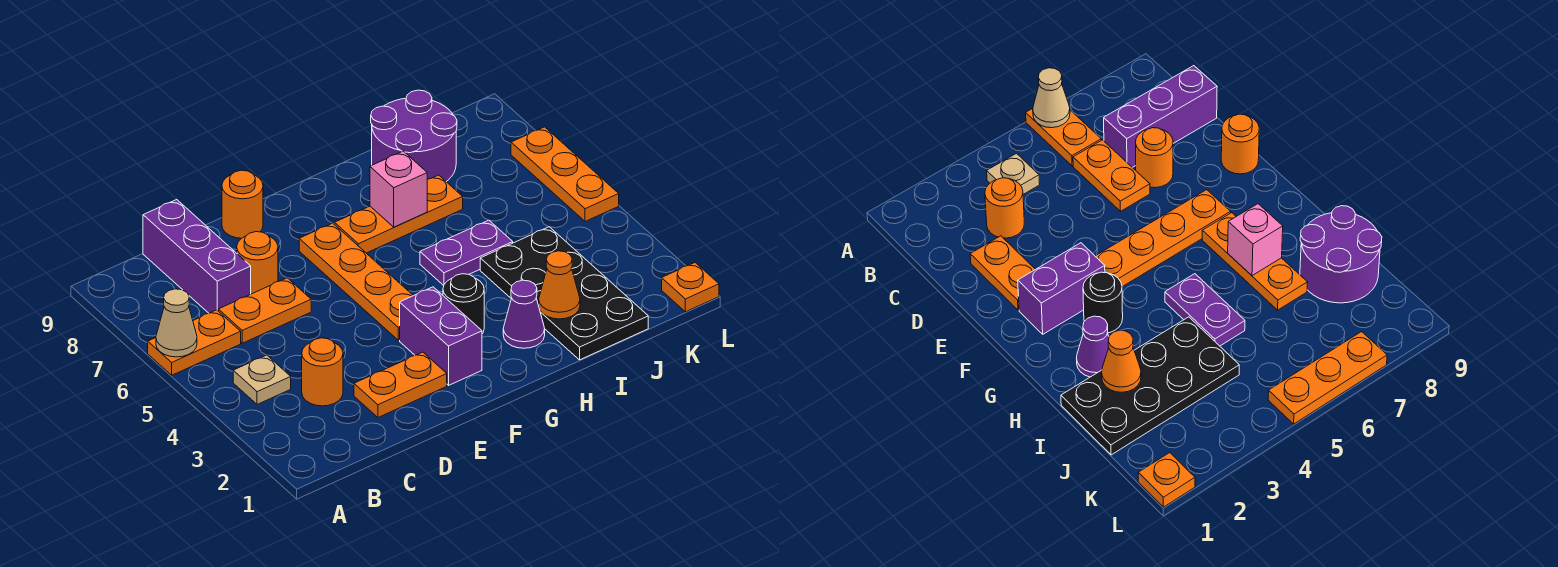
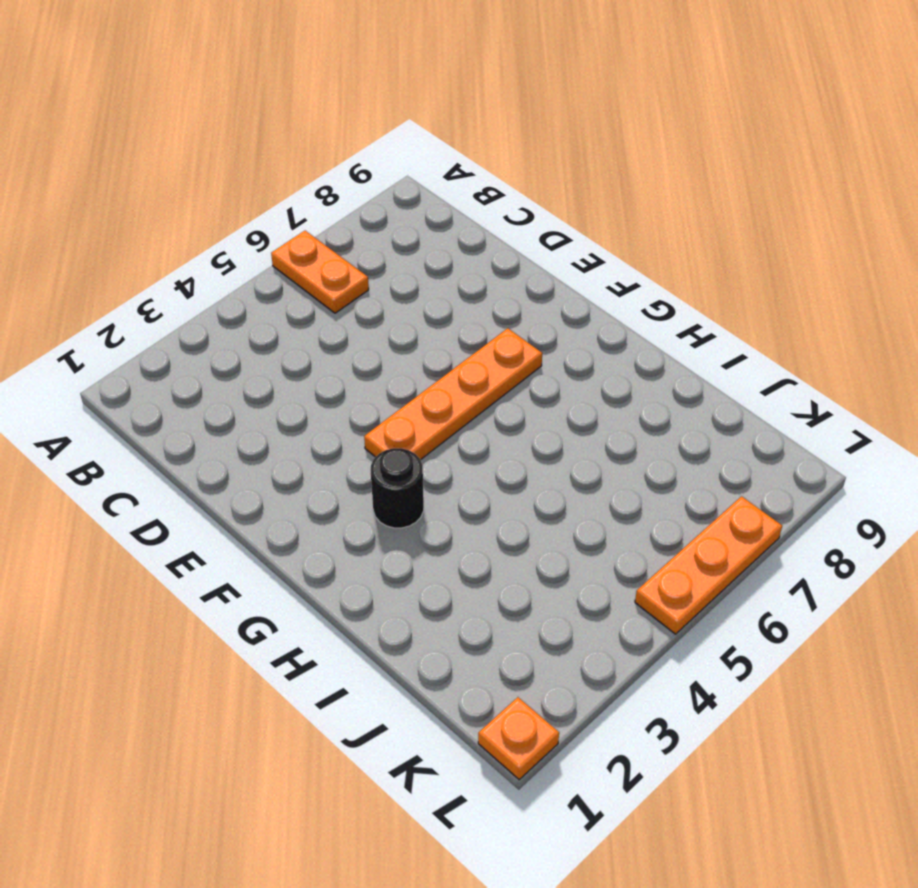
none -> tan 1x1 plate [233,355,291,404]
none -> orange 1x1 round brick [302,338,343,406]
none -> orange 1x2 plate [218,278,311,343]

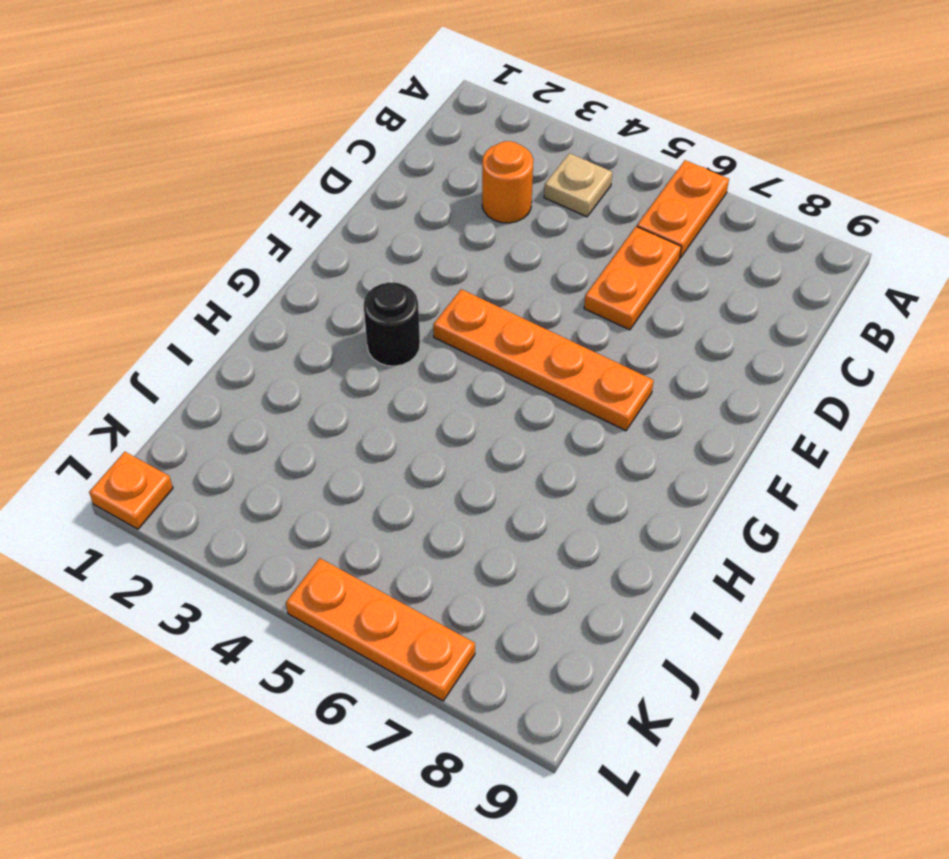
none -> purple 1x3 brick [143,200,251,313]
none -> orange 1x2 plate [354,352,447,417]
none -> orange 1x1 round brick [237,232,278,294]

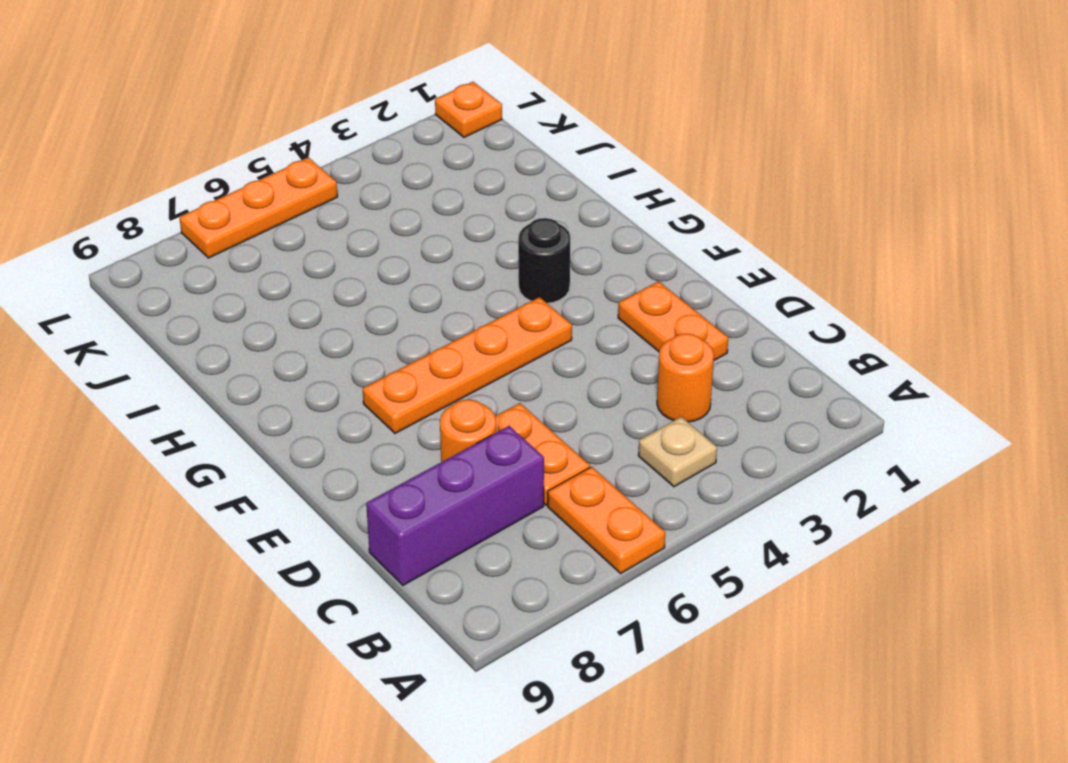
none -> orange 1x1 round brick [222,170,263,238]
none -> purple 1x2 brick [400,287,482,385]
none -> orange 1x3 plate [335,175,463,253]

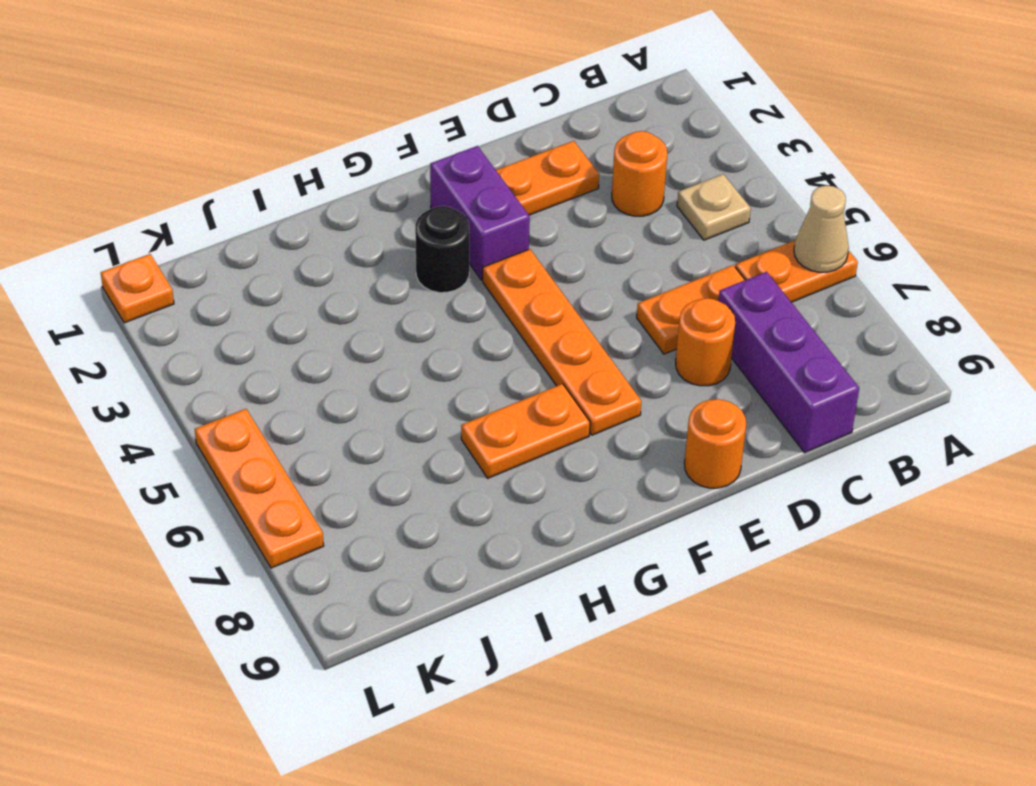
orange 1x2 plate [461,384,590,478] -> orange 1x3 plate [335,175,463,253]
none -> purple 1x1 cone [503,280,545,348]
none -> purple 1x2 plate [420,220,513,286]
none -> black 2x4 plate [480,227,648,360]

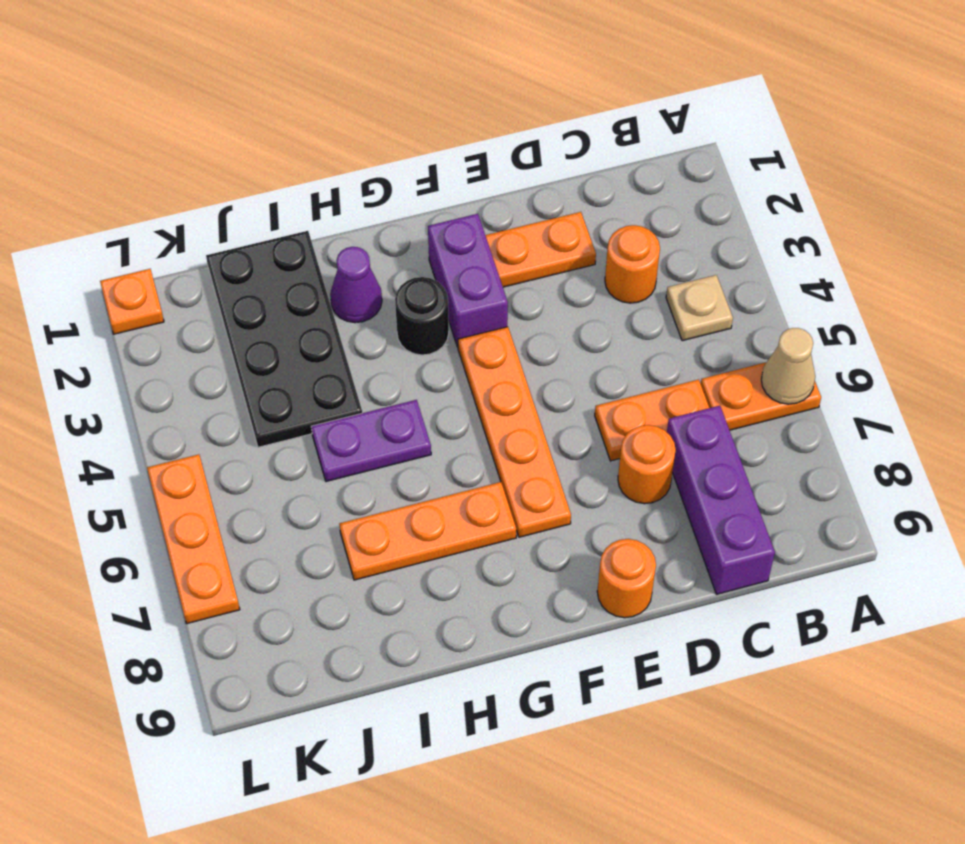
none -> purple 2x2 round brick [371,90,457,181]
none -> pink 1x1 brick [370,151,427,227]
none -> orange 1x1 cone [539,251,580,319]

